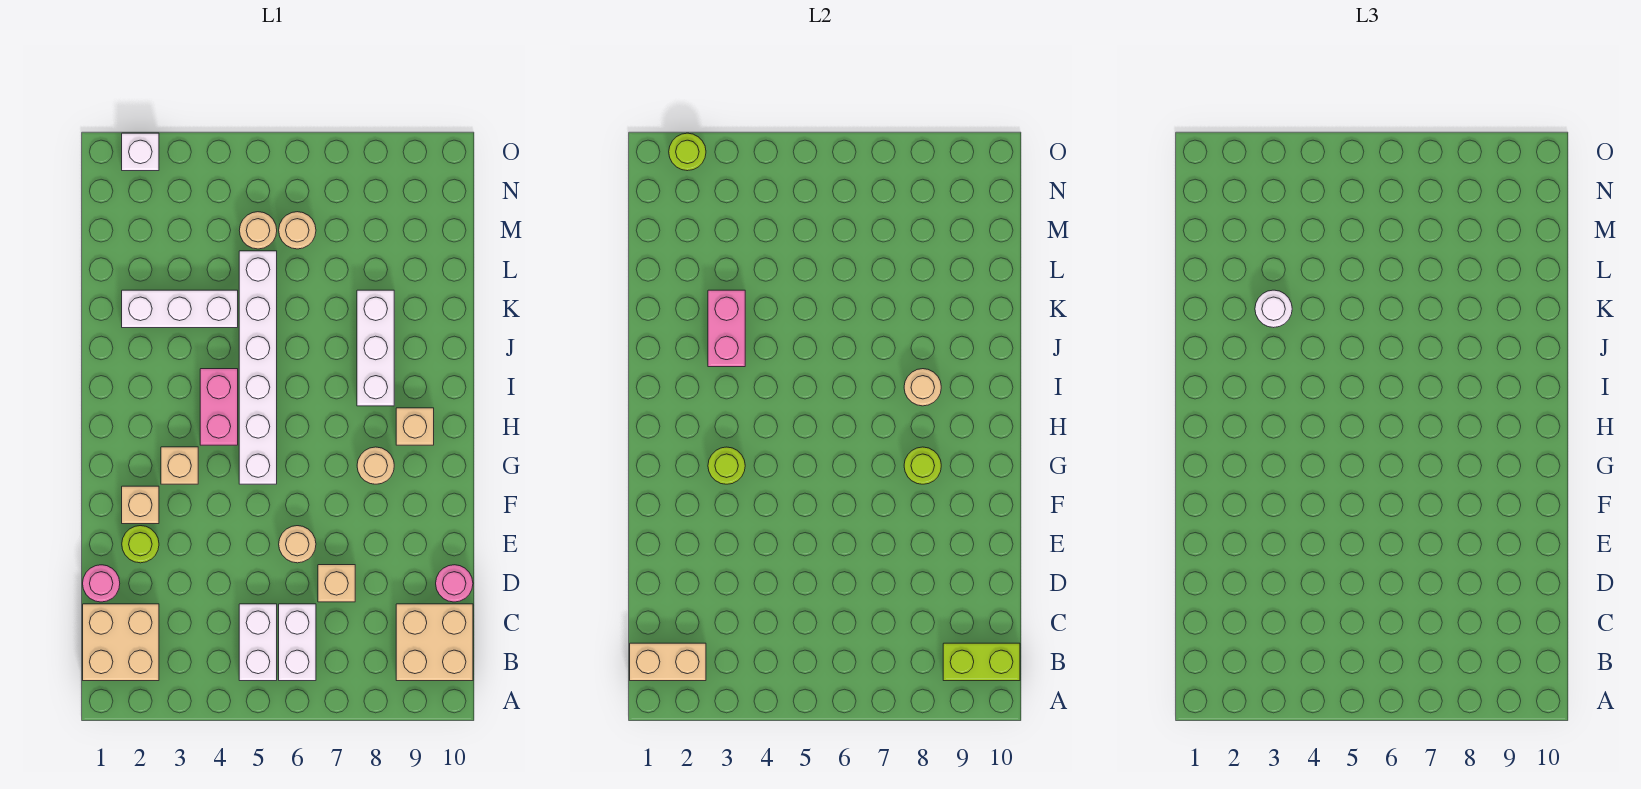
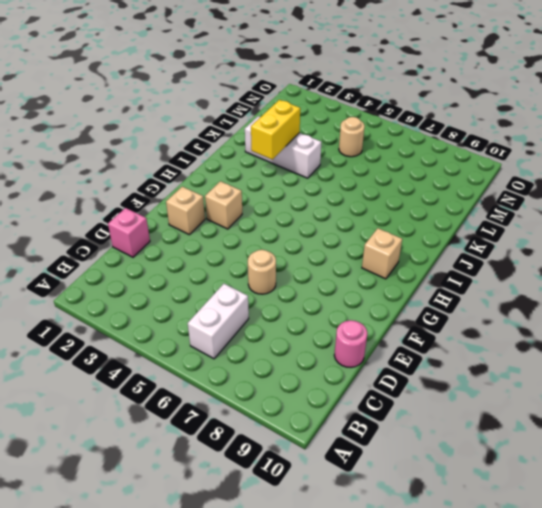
pink 1x1 brick [108,208,150,257] -> pink 1x1 round brick [83,565,120,602]
yellow 1x2 brick [251,100,300,159] -> pink 1x2 brick [708,290,745,367]
none -> tan 2x2 brick [83,604,159,681]
none -> white 1x2 brick [239,604,277,681]
none -> tan 2x2 brick [396,604,473,681]

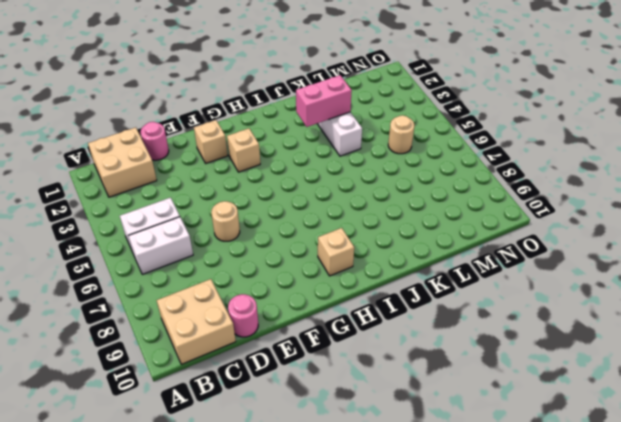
none -> tan 1x1 brick [318,565,355,602]
none -> lime 1x1 round brick [122,526,159,563]
none -> white 1x6 brick [239,251,277,484]

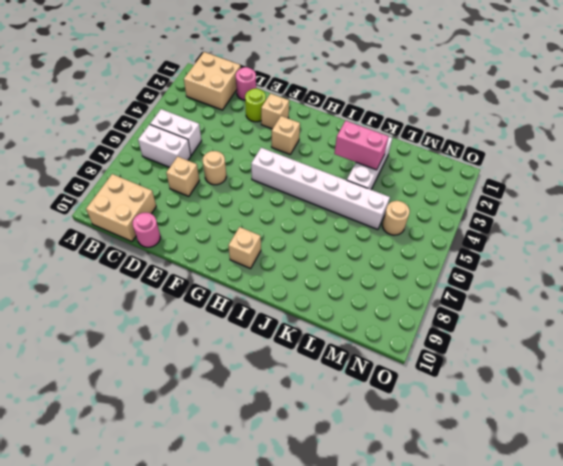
none -> tan 1x1 round brick [357,447,394,484]
none -> pink 1x2 brick [200,369,238,445]
none -> white 1x3 brick [357,290,394,406]

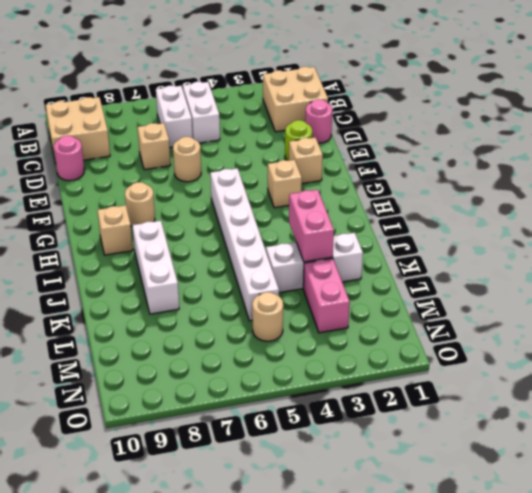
pink 1x2 brick [303,259,350,333] -> pink 1x2 brick moved to [200,369,238,445]
none -> tan 1x1 round brick [279,212,316,249]
none -> white 1x1 brick [122,133,159,171]
none -> tan 1x2 brick [630,643,706,681]

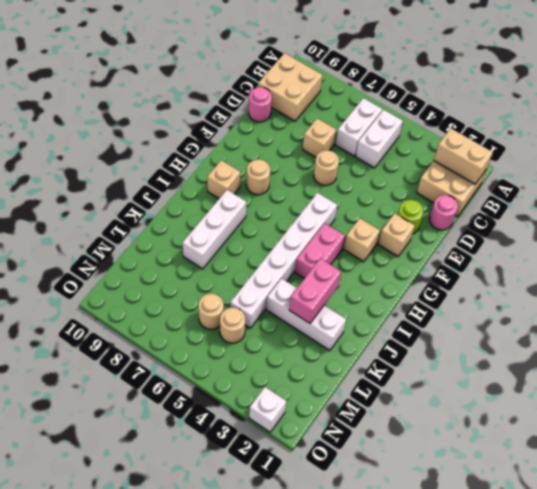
none -> lime 1x2 brick [943,643,1020,681]
none -> lime 1x1 round brick [708,447,745,484]
none -> lime 1x1 round brick [904,447,941,484]

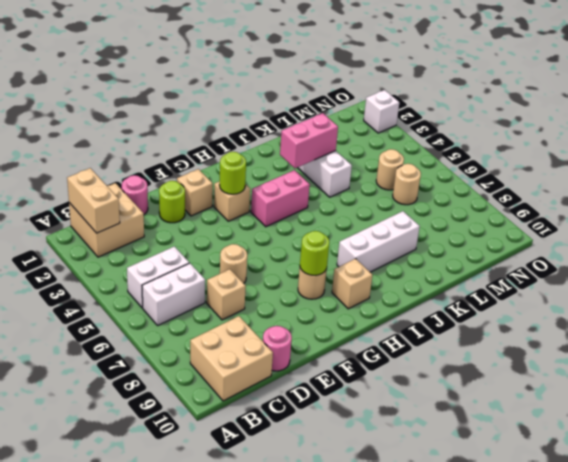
none -> white 1x6 brick [239,251,277,484]
none -> lime 1x2 brick [943,643,1020,681]
none -> tan 1x1 round brick [904,369,941,406]

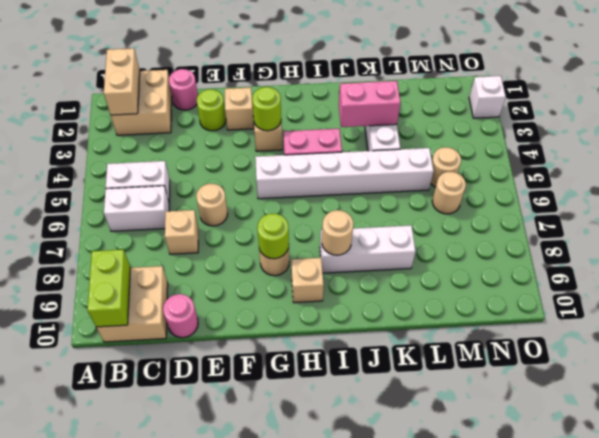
none -> lime 1x1 round brick [669,133,706,171]
none -> white 1x1 round brick [1255,290,1292,328]

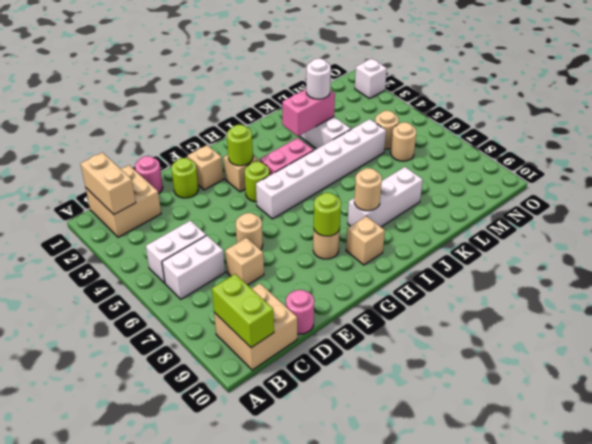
lime 1x1 round brick [244,162,269,202] -> lime 1x1 round brick moved to [669,133,706,171]

